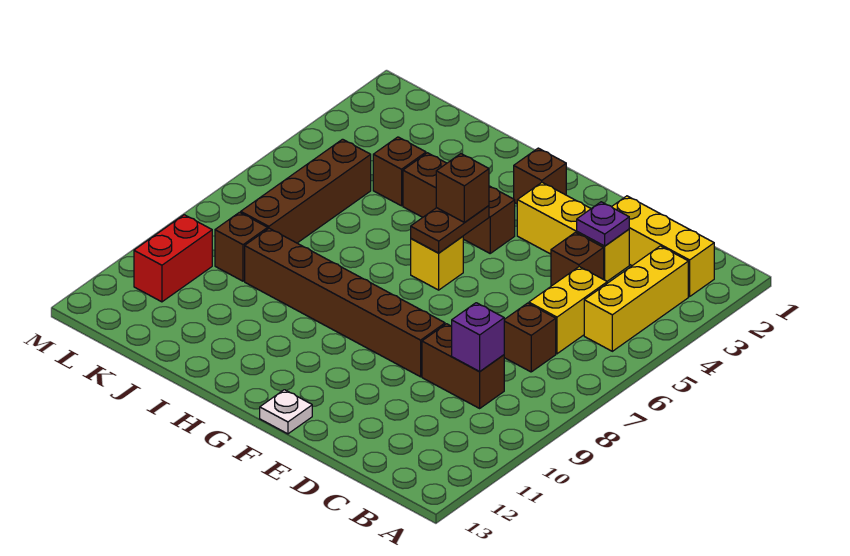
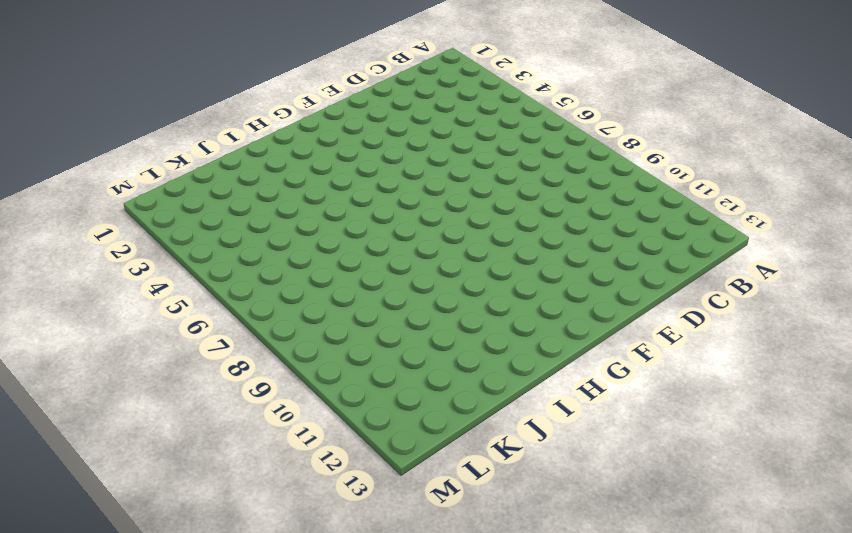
none -> yellow 1x3 brick [612,196,714,297]
none -> yellow 1x3 brick [584,246,688,351]
none -> yellow 1x2 brick [529,267,607,354]

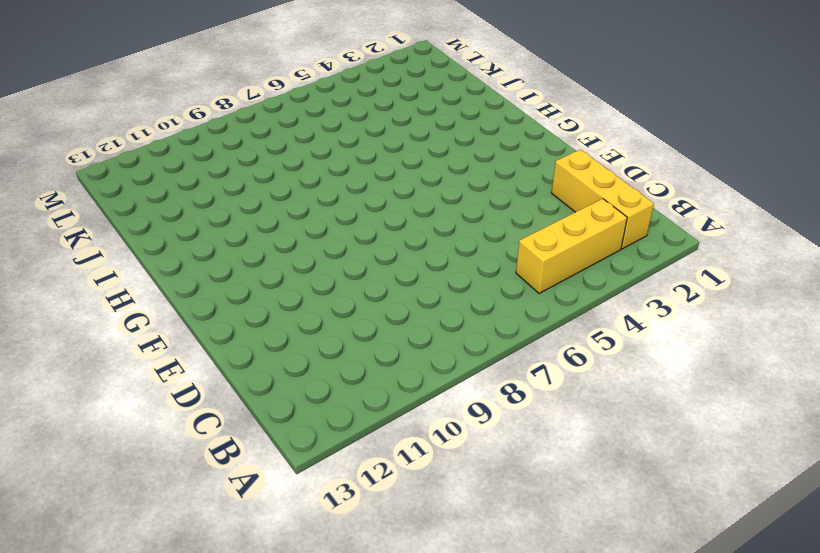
none -> yellow 1x2 brick [529,267,607,354]
none -> brown 1x1 brick [504,303,556,372]
none -> brown 1x2 brick [422,324,504,408]

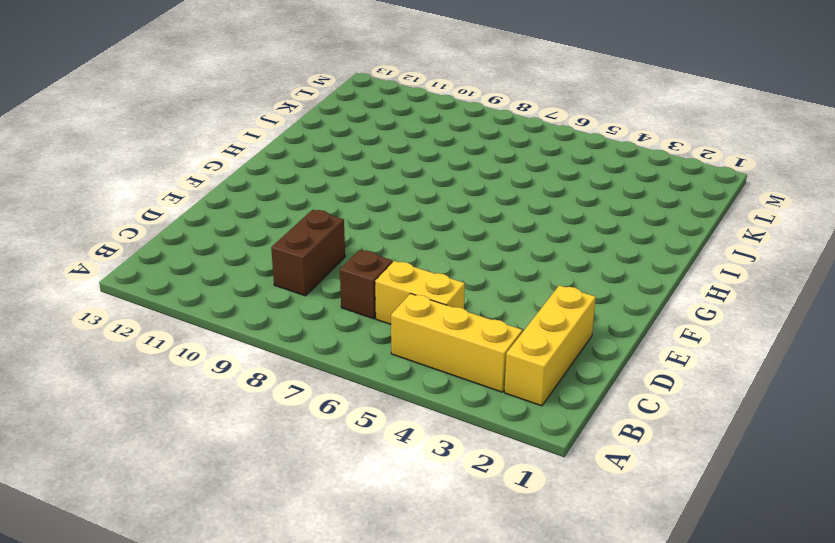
none -> yellow 1x3 brick [517,182,629,281]
none -> brown 1x1 brick [551,232,604,286]
none -> brown 1x6 brick [245,228,445,377]

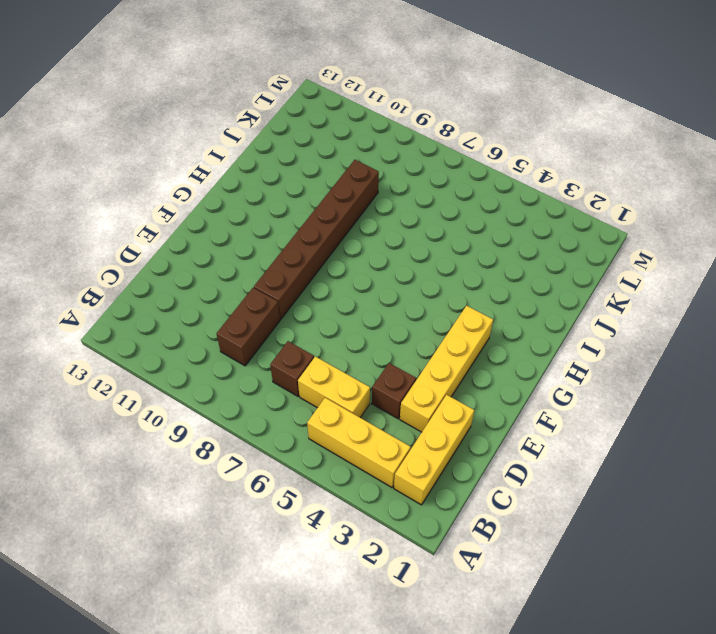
yellow 1x4 brick [400,306,493,432] -> yellow 1x3 brick [517,182,629,281]
none -> white 1x1 plate [260,390,312,434]
none -> brown 1x1 brick [514,148,566,204]
none -> brown 1x3 brick [403,153,515,253]

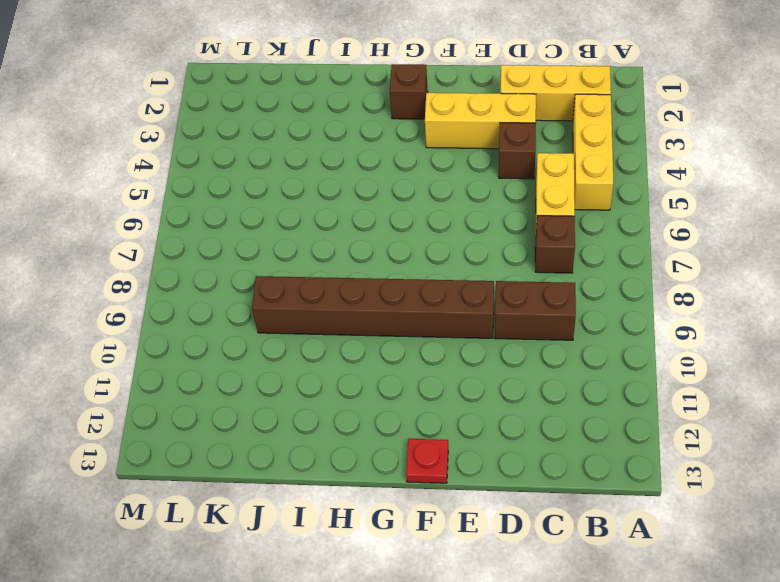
red 1x1 plate [406,439,448,483] -> white 1x1 plate [260,390,312,434]
none -> brown 1x3 brick [403,153,515,253]
none -> yellow 1x1 brick [411,237,463,290]
none -> brown 1x1 brick [373,137,426,206]

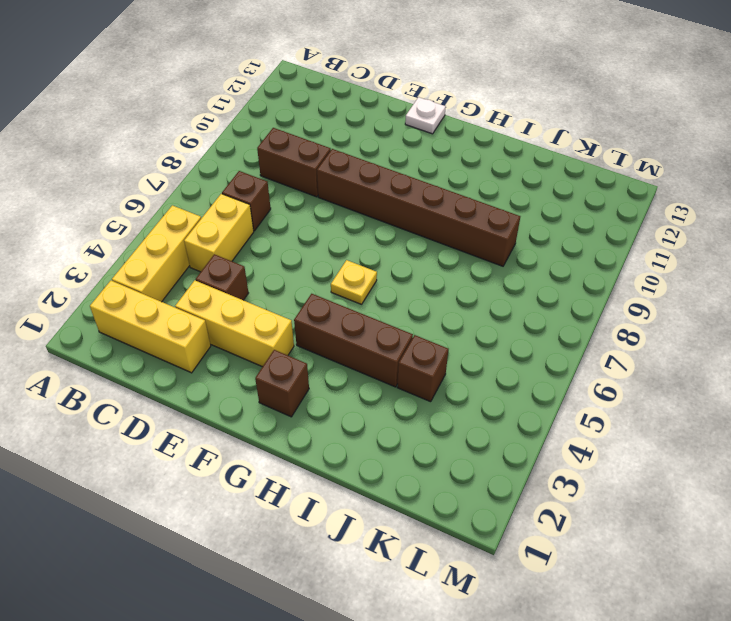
yellow 1x1 plate [331,260,377,304] -> yellow 1x1 brick [411,237,463,290]
none -> brown 1x4 brick [241,139,371,243]
none -> brown 1x1 brick [215,212,268,281]
none -> red 1x2 brick [134,215,212,302]

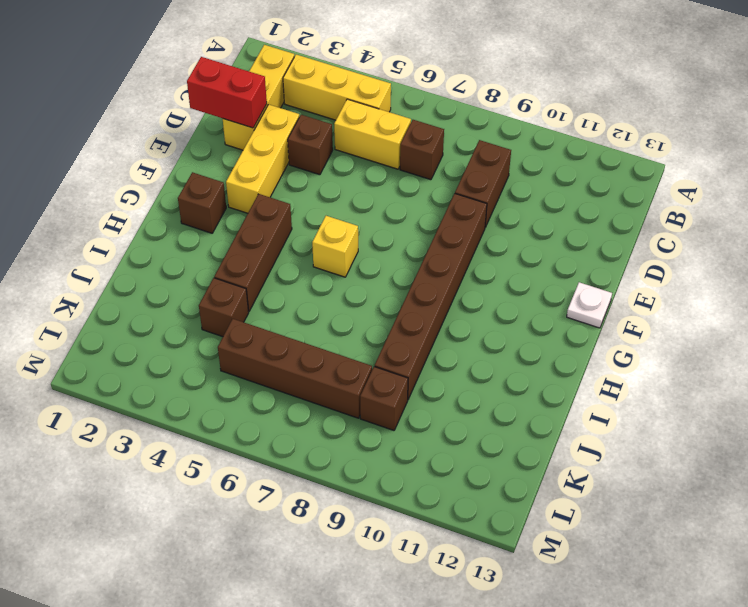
red 1x2 brick [187,57,267,128] -> red 1x2 brick moved to [134,215,212,302]
none -> purple 1x1 brick [452,303,504,372]
none -> purple 1x1 plate [577,202,629,246]
none -> brown 1x2 plate [411,206,489,253]

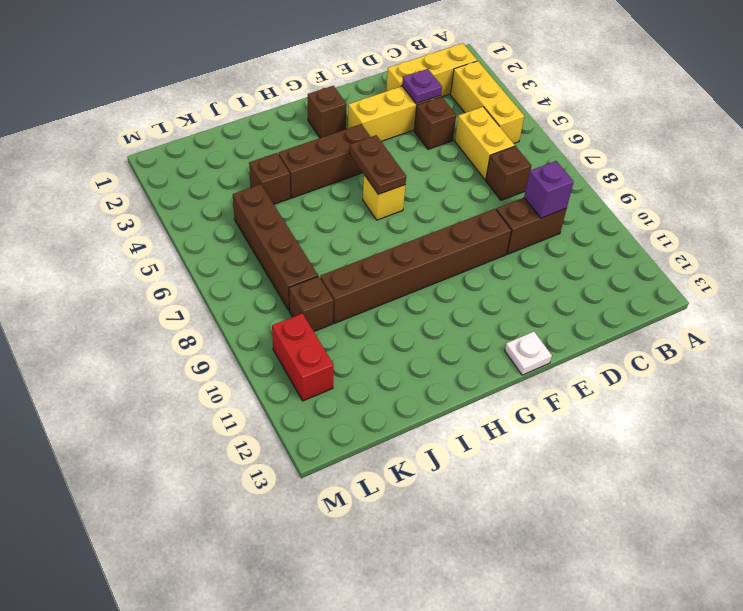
none -> brown 1x1 brick [436,154,489,222]

